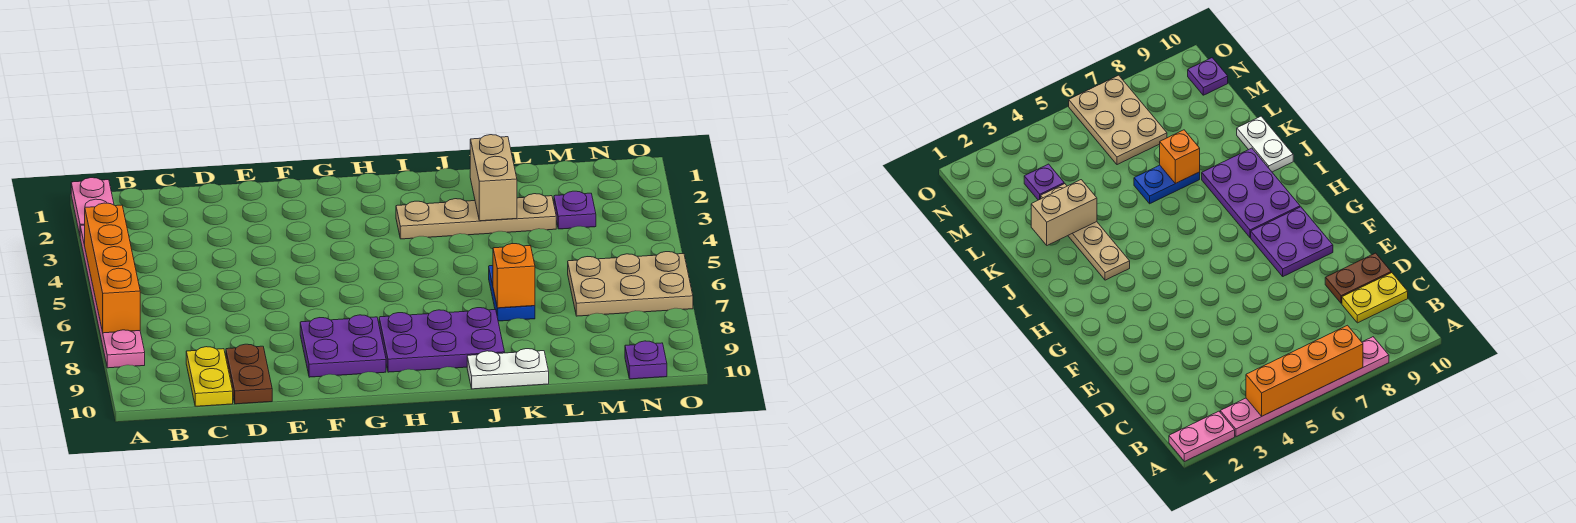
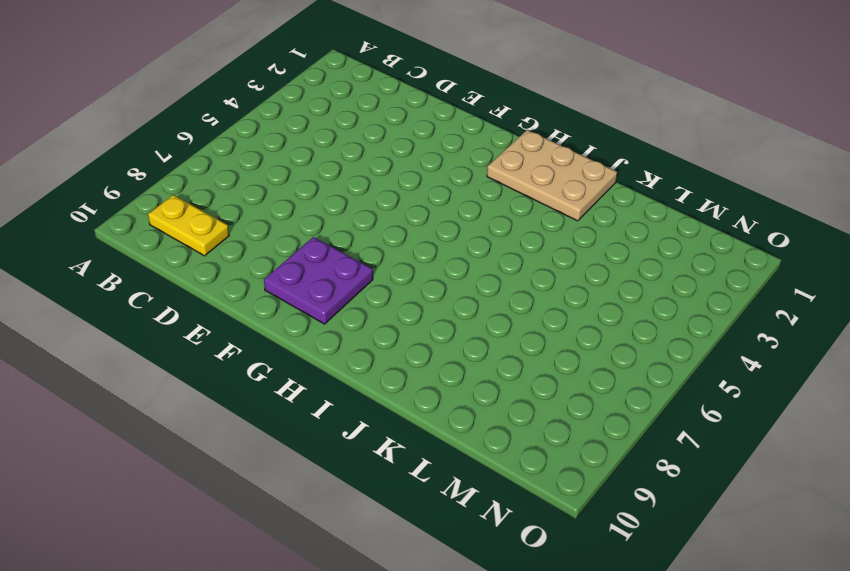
yellow 1x2 plate [148,195,229,256] -> yellow 1x2 plate turned to [186,347,233,406]
tan 2x3 plate [487,130,617,221] -> tan 2x3 plate moved to [568,252,693,316]
none -> pink 1x2 plate [71,178,114,235]
none -> pink 1x6 plate [80,225,145,368]
none -> brown 1x2 plate [226,344,272,404]

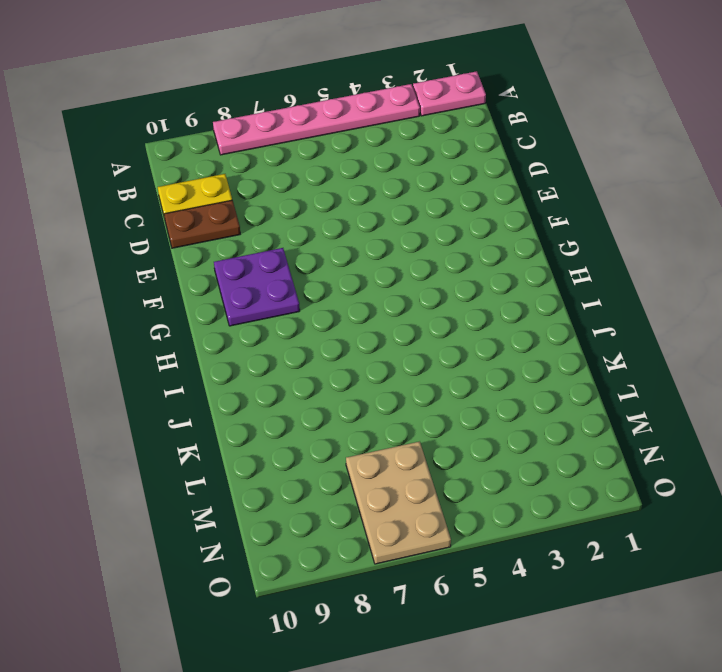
none -> purple 2x3 plate [379,308,505,372]
none -> tan 1x4 plate [396,194,556,239]
none -> white 1x2 plate [467,349,549,389]

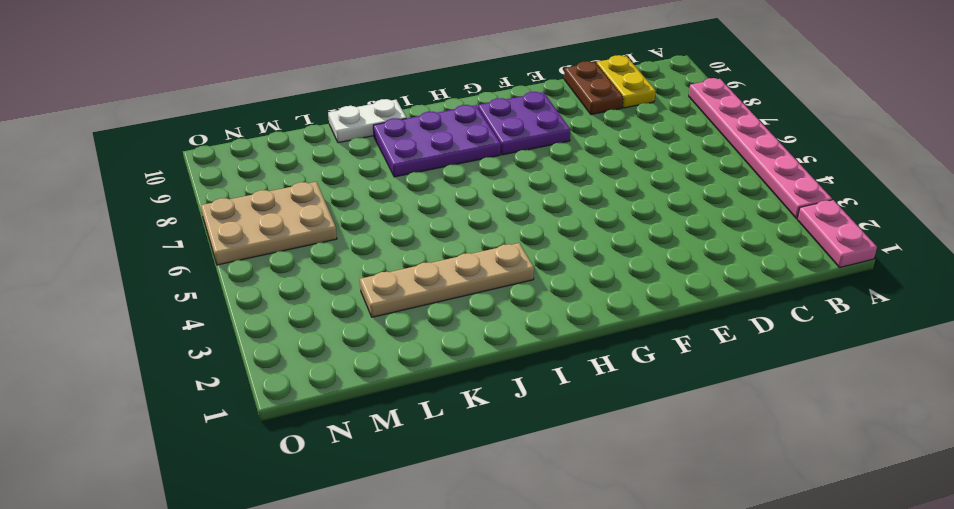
none -> blue 1x2 plate [489,266,535,321]
none -> purple 1x1 plate [554,191,596,229]
none -> purple 1x1 plate [625,341,667,379]

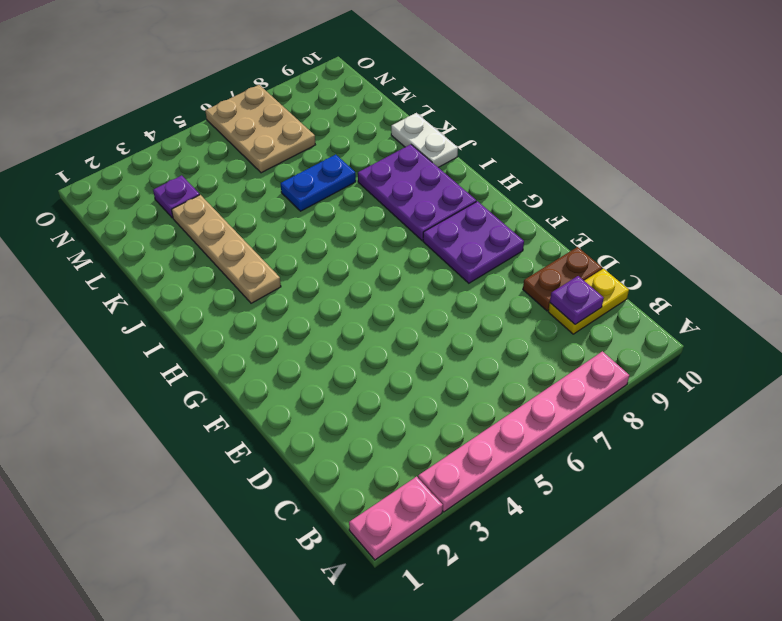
purple 1x1 plate [550,276,604,324] -> purple 1x1 plate moved to [625,341,667,379]
none -> orange 1x4 brick [85,203,140,333]
none -> tan 1x2 brick [470,135,517,221]
none -> orange 1x1 brick [493,243,535,308]

